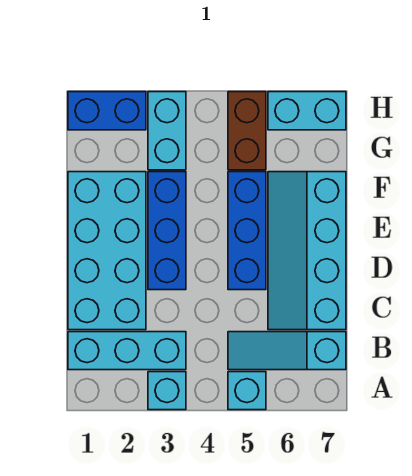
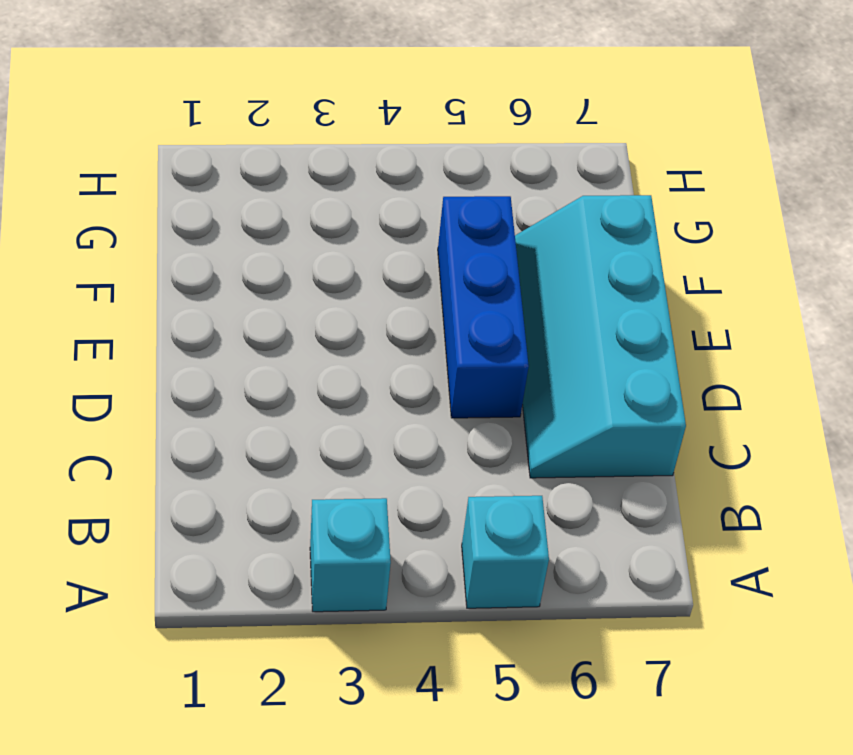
none -> cyan 1x3 brick [68,332,186,370]
none -> cyan 1x3 slope [228,332,346,370]
none -> cyan 2x4 brick [68,172,146,330]

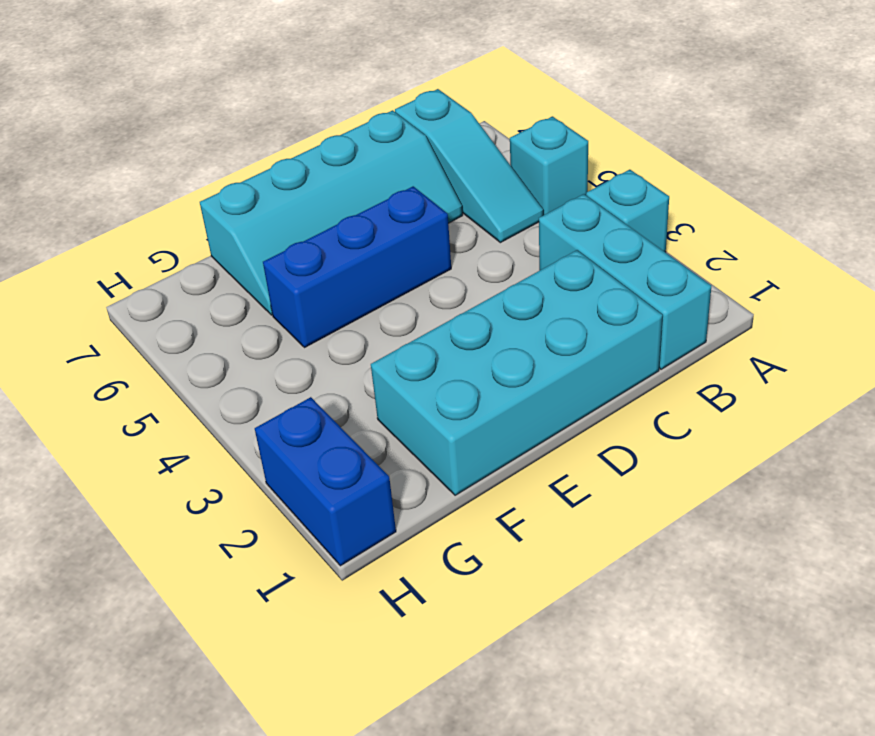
none -> blue 1x3 brick [148,172,186,290]
none -> cyan 1x2 brick [148,92,186,170]
none -> brown 1x2 brick [228,92,266,170]

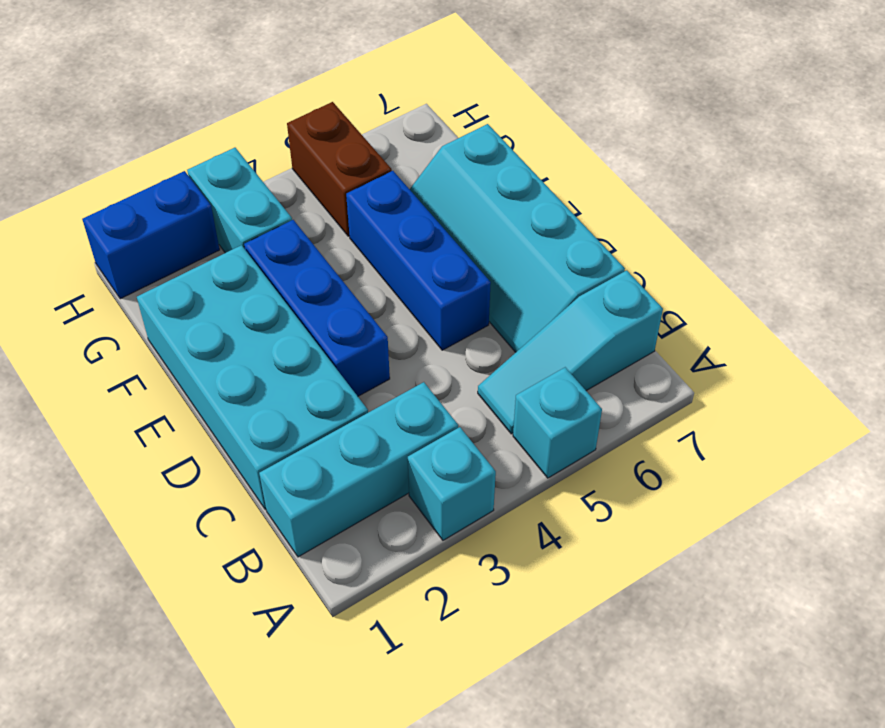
none -> cyan 1x2 brick [268,92,346,130]

